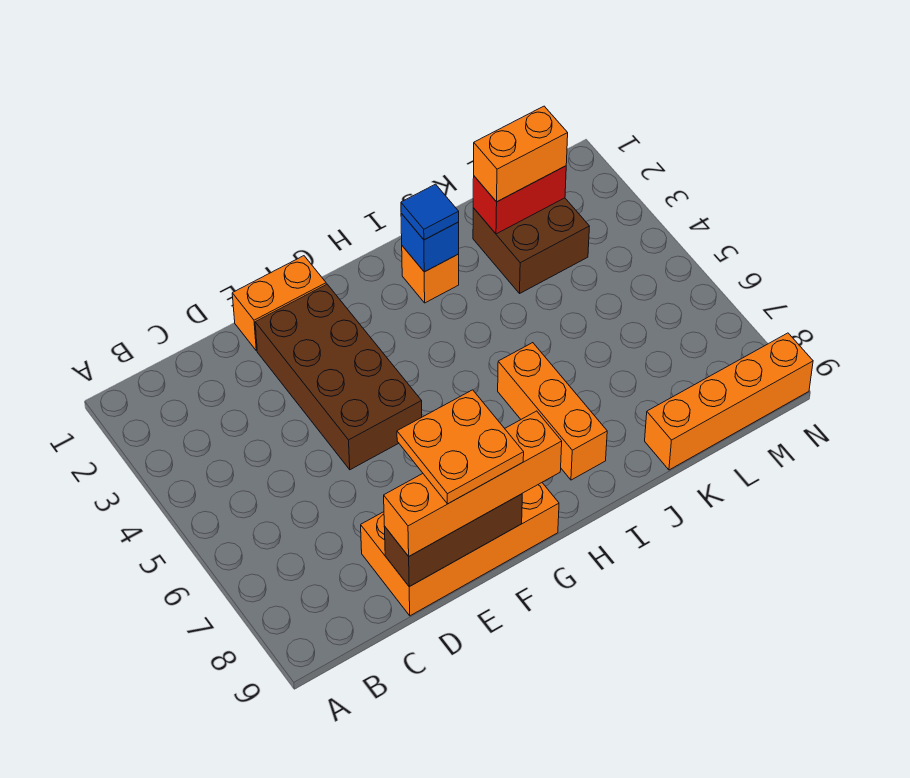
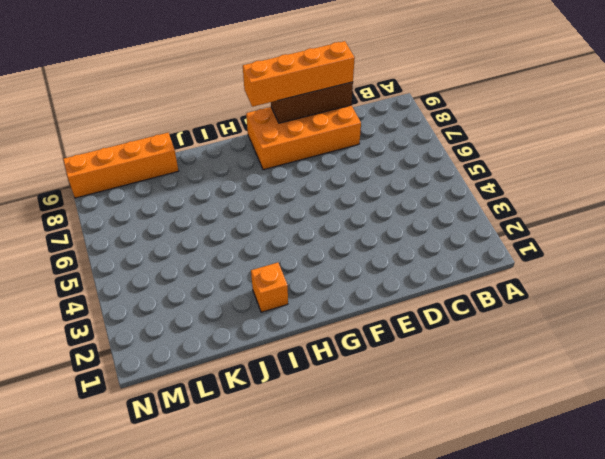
none -> orange 1x2 brick [232,256,326,351]
none -> brown 2x4 brick [255,284,422,470]
none -> orange 1x3 brick [498,343,607,480]

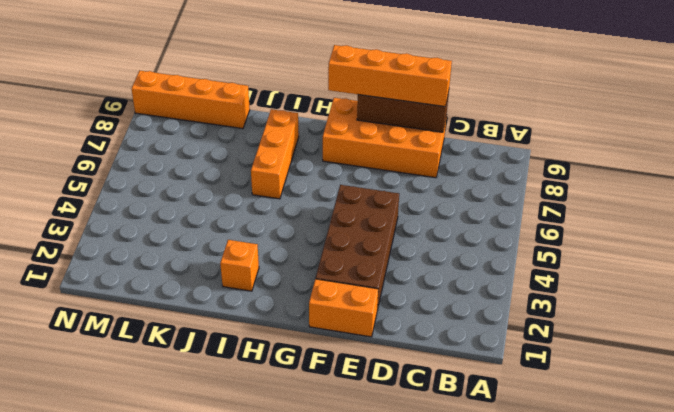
none -> brown 2x2 brick [473,198,589,293]
none -> blue 1x1 brick [401,213,459,272]
none -> red 1x2 brick [473,166,566,234]

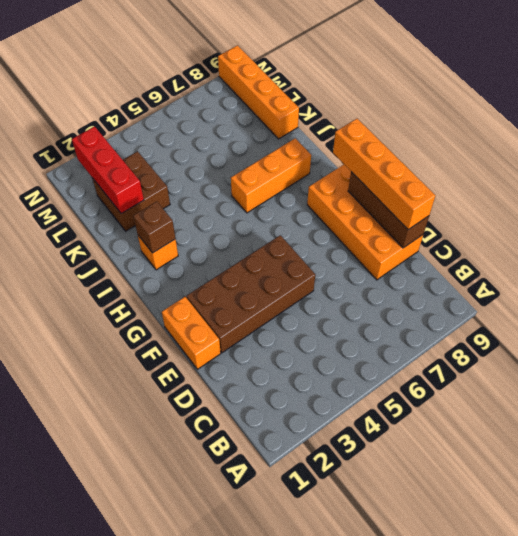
brown 1x1 brick [133,202,175,253] -> blue 1x1 brick [401,213,459,272]
red 1x3 brick [72,126,144,214] -> red 1x2 brick [473,166,566,234]
none -> blue 1x1 tile [401,184,459,240]
none -> orange 1x2 brick [474,106,568,202]
none -> orange 2x2 plate [397,390,524,504]

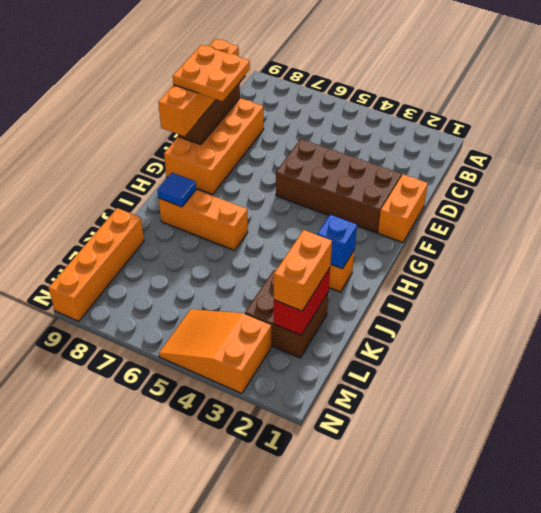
blue 1x1 tile [157,173,196,207] -> blue 1x1 tile moved to [401,184,459,240]
orange 2x3 slope [159,309,271,393] -> none

